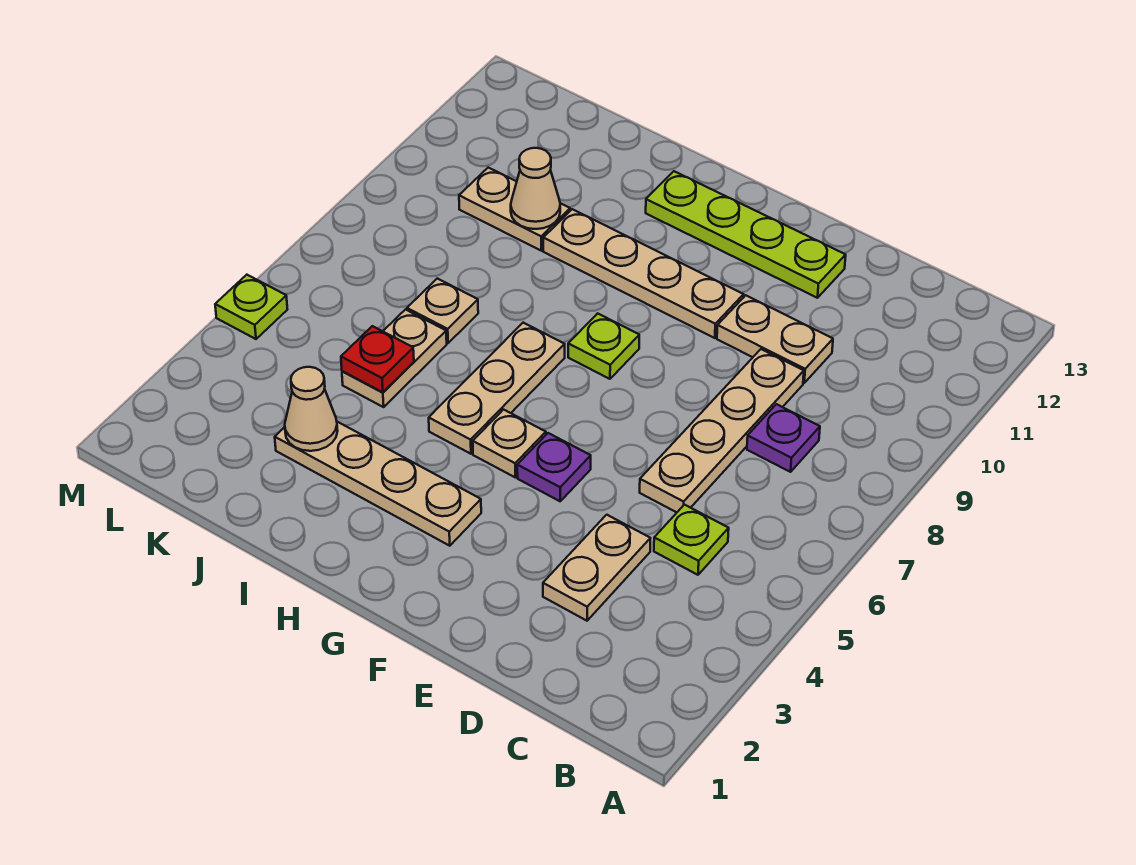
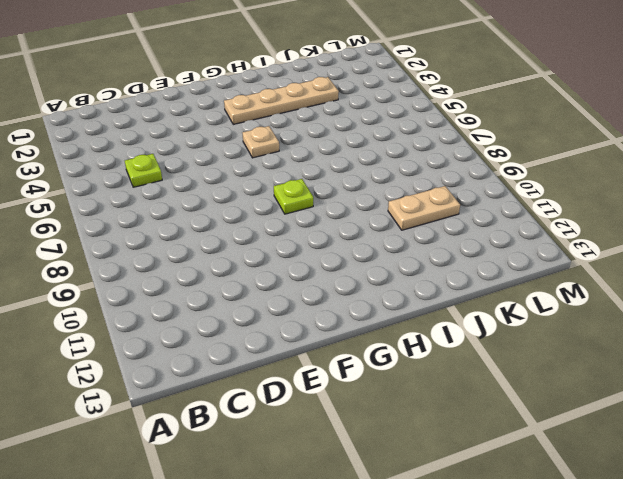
none -> purple 1x1 plate [747,404,820,472]
none -> tan 1x2 plate [543,515,650,621]
none -> tan 1x4 plate [640,349,804,512]

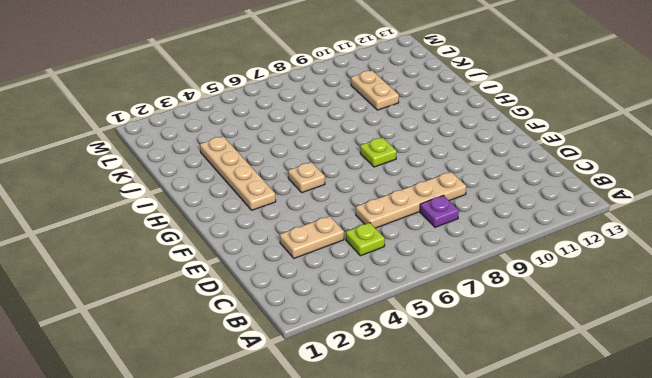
none -> tan 1x2 plate [717,295,833,383]
none -> lime 1x4 plate [646,171,846,298]
none -> purple 1x1 plate [517,433,591,501]

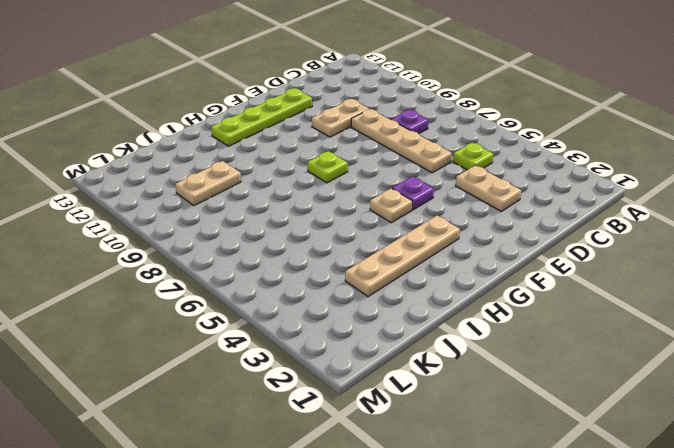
none -> tan 1x4 plate [543,209,744,338]
none -> tan 1x3 plate [429,323,565,454]
none -> tan 1x2 plate [342,310,447,407]

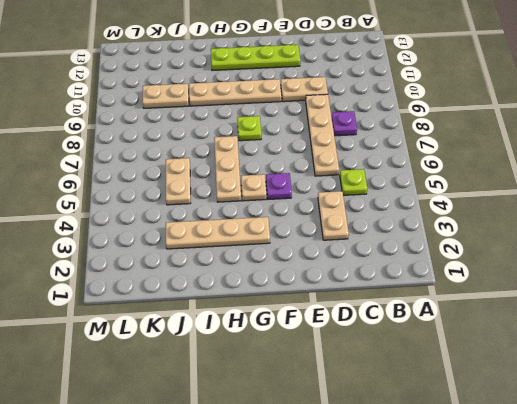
none -> tan 1x1 plate [407,278,478,343]
none -> lime 1x1 plate [215,275,287,339]
none -> tan 1x1 cone [285,367,338,451]

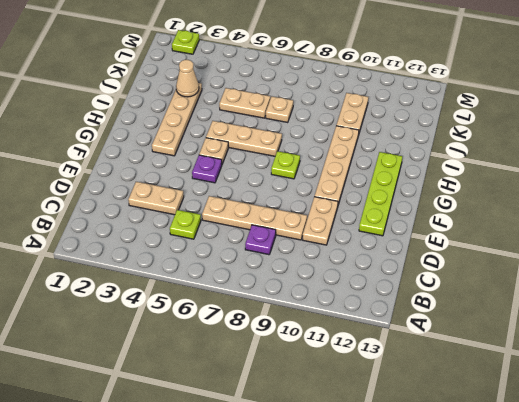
lime 1x1 plate [172,30,199,54] -> lime 1x1 plate moved to [215,275,287,339]
none -> red 1x1 plate [341,326,414,392]
none -> tan 1x1 cone [511,148,560,229]

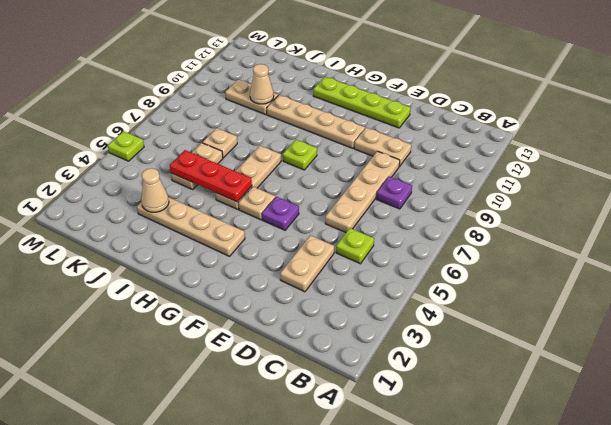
red 1x3 plate [170,150,252,202] -> red 1x1 plate [341,326,414,392]

